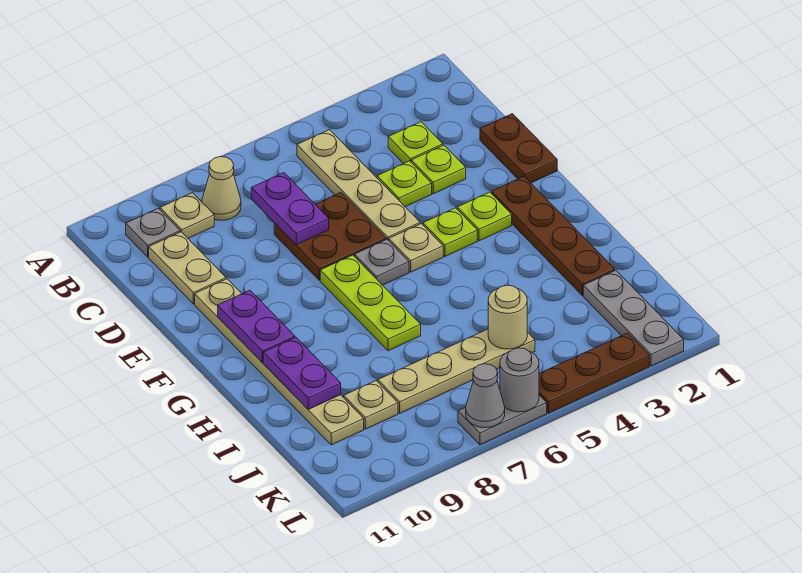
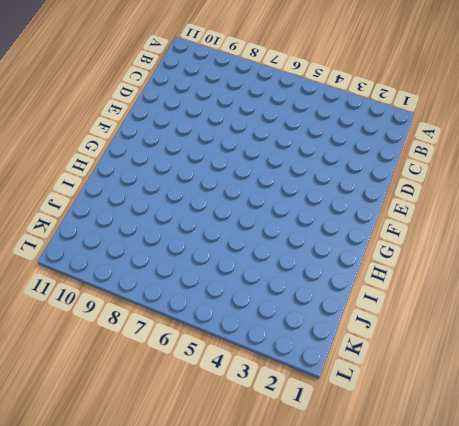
none -> tan 1x4 plate [297,130,420,241]
none -> tan 1x1 cone [202,157,241,220]
none -> tan 1x1 plate [160,193,214,238]

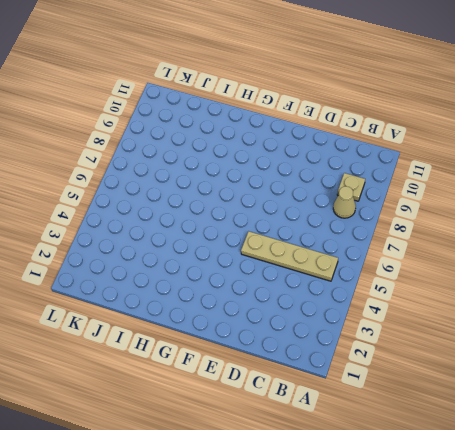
none -> grey 1x1 plate [126,208,180,257]
none -> lime 1x1 plate [388,122,443,164]
none -> tan 1x2 plate [149,232,226,304]

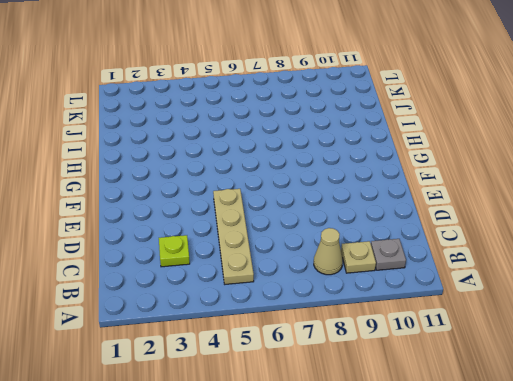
none -> tan 1x2 plate [149,232,226,304]
none -> brown 1x2 plate [480,114,557,183]
none -> lime 1x1 plate [411,145,466,194]

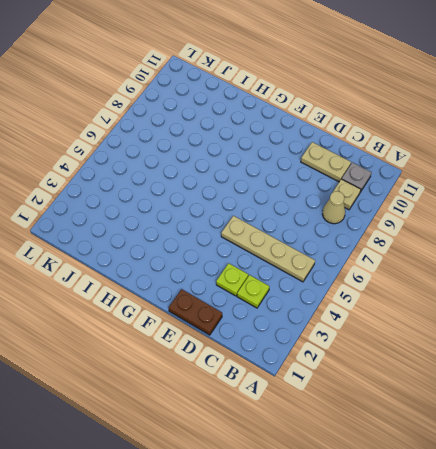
none -> lime 1x1 plate [377,161,432,207]
none -> brown 2x2 plate [274,193,386,280]
none -> tan 1x6 plate [195,279,364,445]

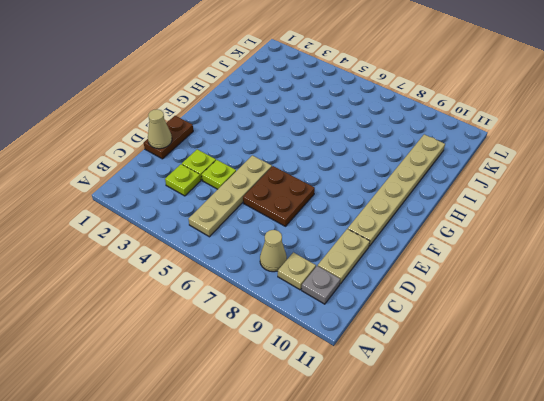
tan 1x1 cone [148,109,172,149] -> none
none -> brown 1x4 plate [492,177,615,295]
none -> lime 1x1 plate [457,192,512,241]
none -> lime 1x1 plate [423,208,477,256]

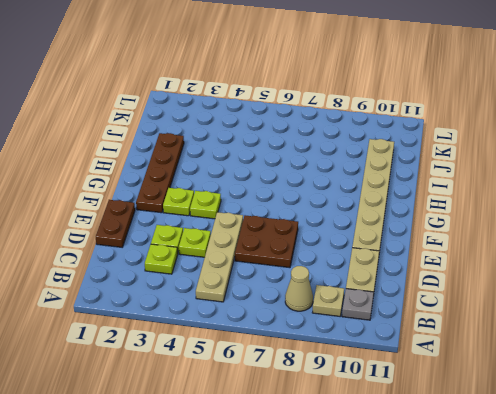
none -> tan 1x1 plate [389,224,443,272]
none -> grey 1x1 plate [355,239,409,285]
none -> lime 1x3 plate [320,255,421,351]

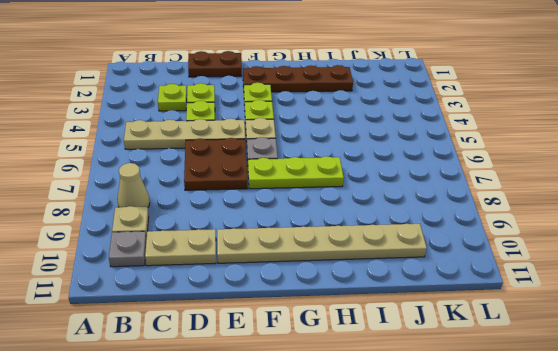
none -> grey 1x3 plate [583,270,684,366]
none -> tan 1x4 plate [378,329,535,413]
none -> tan 1x1 plate [344,381,398,429]

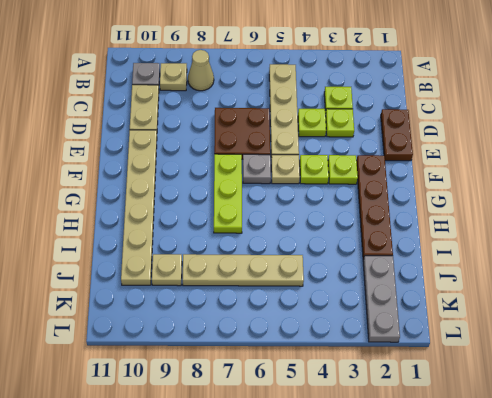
none -> brown 1x3 plate [539,333,649,413]
none -> grey 1x2 plate [458,395,547,445]
none -> purple 1x2 plate [251,173,329,245]

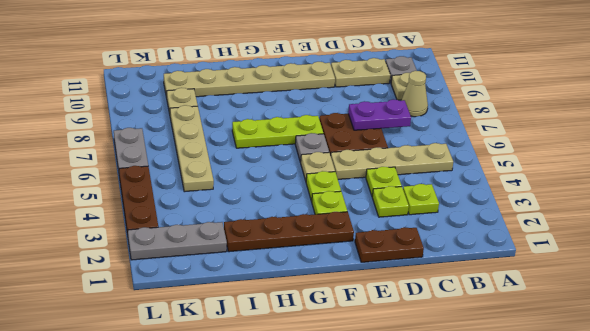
none -> purple 1x2 plate [218,290,295,362]
none -> purple 1x2 plate [263,337,341,409]
none -> tan 1x1 round brick [488,285,527,349]

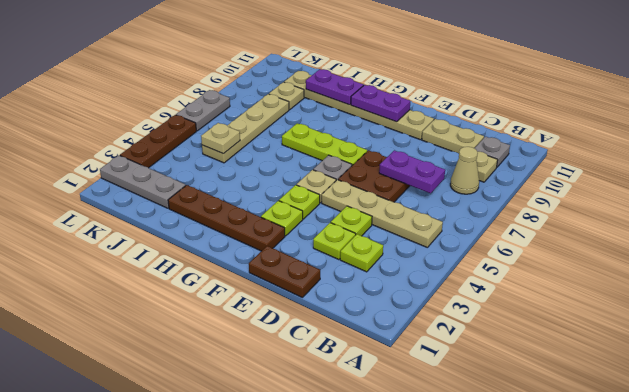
tan 1x1 plate [201,123,240,154] -> tan 1x1 round brick [488,285,527,349]
none -> grey 1x1 round brick [500,348,539,412]
none -> grey 1x1 cone [466,364,505,428]

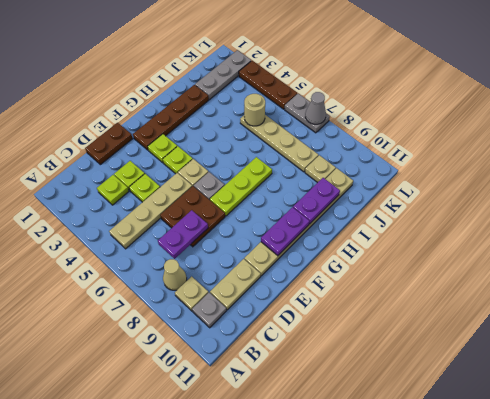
none -> grey 1x1 round brick [500,348,539,412]

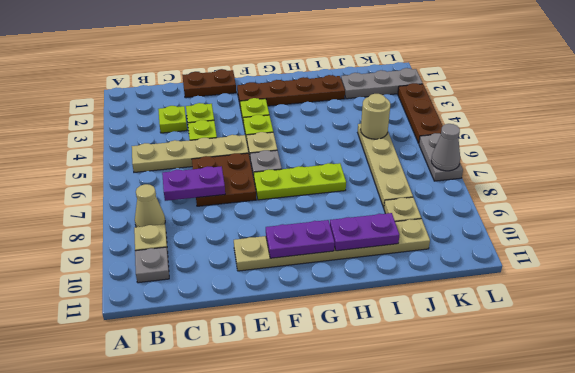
none -> tan 1x2 plate [149,232,226,304]
none -> grey 1x1 round brick [500,348,539,412]

